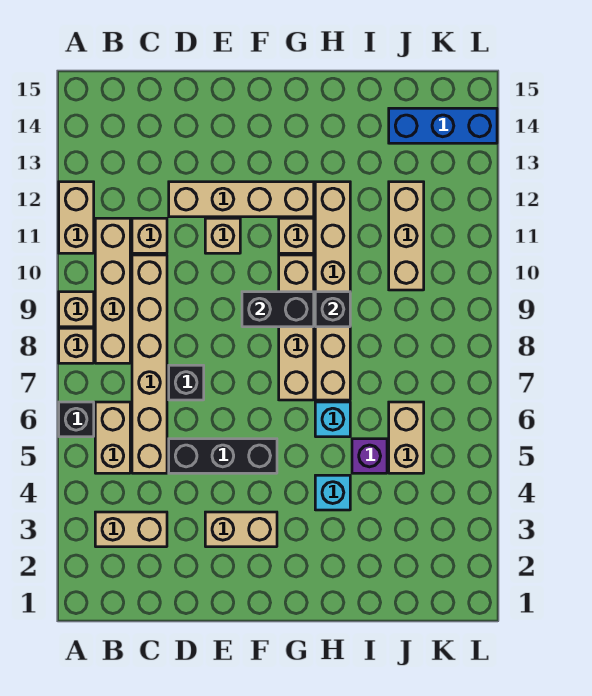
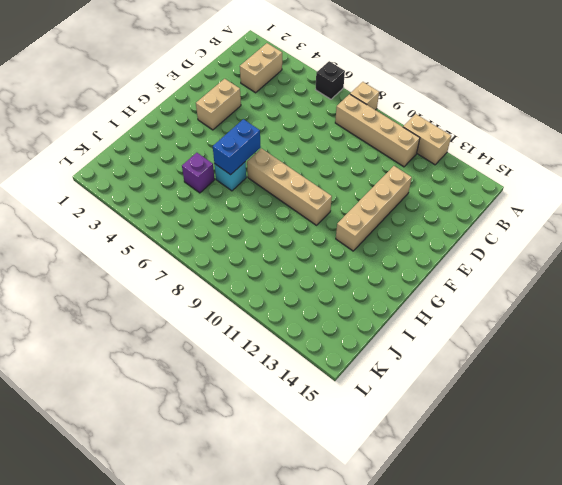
blue 1x2 brick [213,119,261,175] -> none
none -> tan 1x1 brick [59,292,94,327]
none -> tan 1x2 brick [95,402,130,473]
none -> tan 1x6 brick [132,255,167,473]

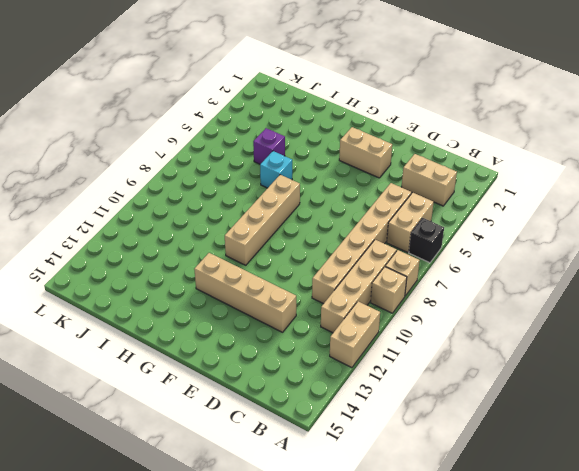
none -> tan 1x1 brick [132,218,167,253]
none -> black 1x3 brick [169,439,277,473]
none -> black 1x1 brick [169,365,204,400]

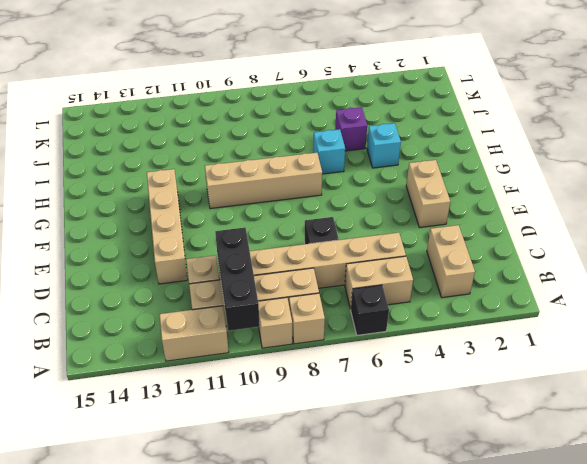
black 1x3 brick [215,228,260,331] -> black 1x3 brick moved to [169,439,277,473]
none -> tan 1x1 brick [205,218,240,253]
none -> tan 1x1 brick [279,218,314,253]
none -> tan 1x6 brick [315,182,350,400]

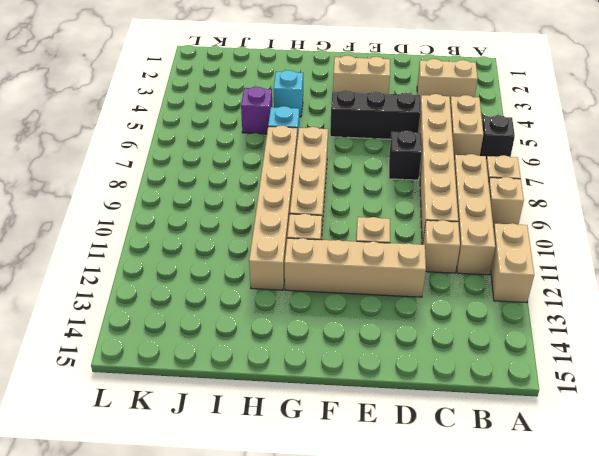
none -> tan 1x2 brick [389,402,424,473]
none -> tan 1x3 brick [389,182,424,290]
none -> blue 1x3 brick [389,108,497,143]

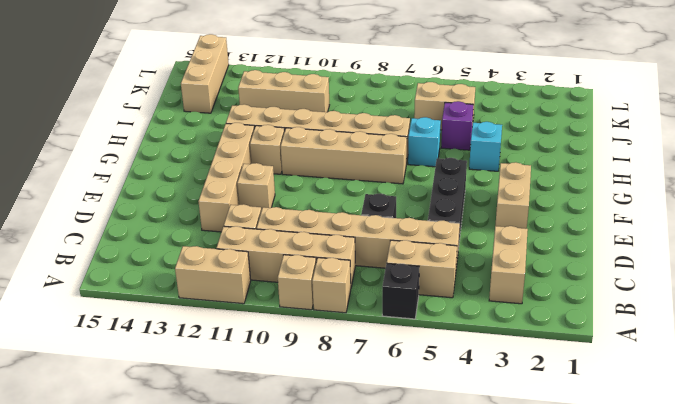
tan 1x3 brick [181,34,229,113] -> blue 1x3 brick [389,108,497,143]
none -> black 1x2 brick [242,292,314,327]
none -> black 1x1 brick [315,292,350,327]

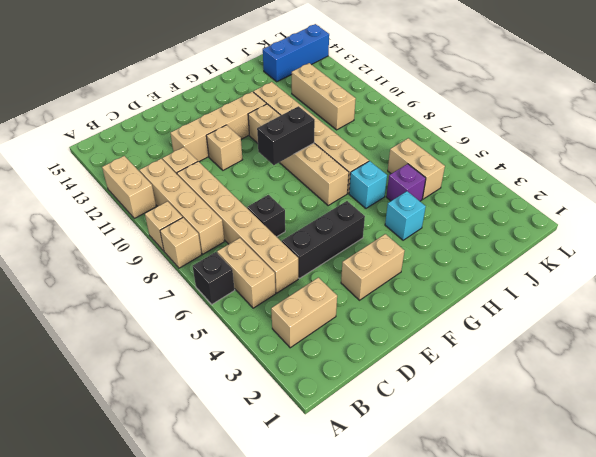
none -> black 1x1 brick [315,292,350,327]

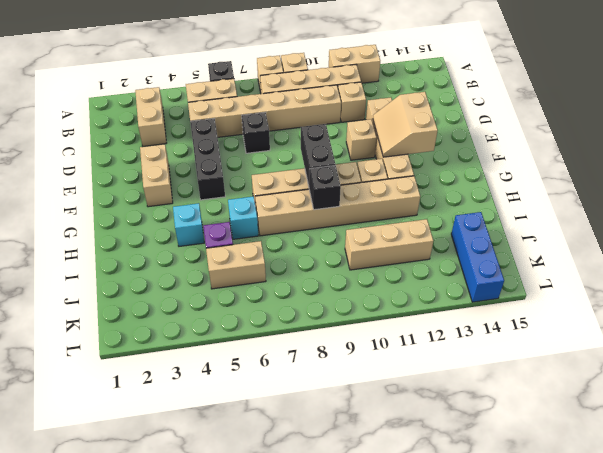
tan 2x2 slope [373,92,438,157] -> none

